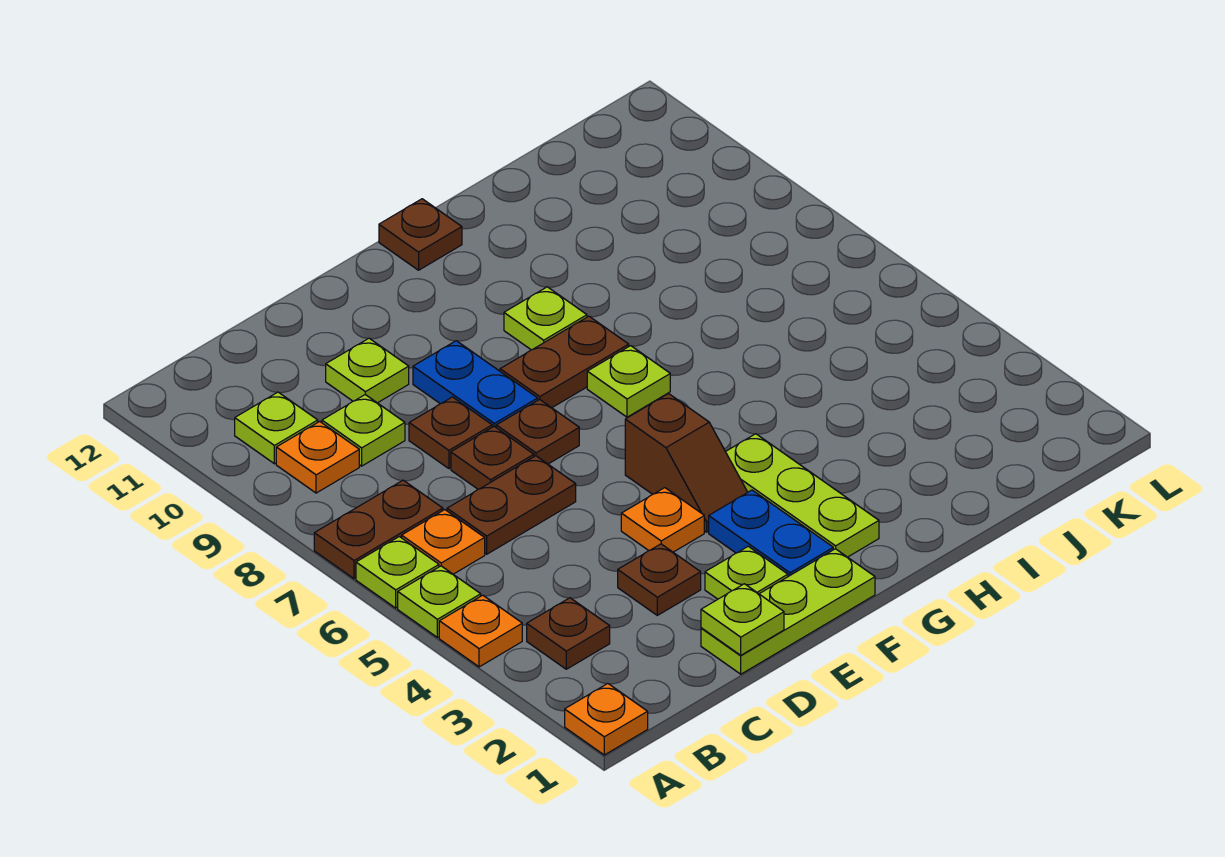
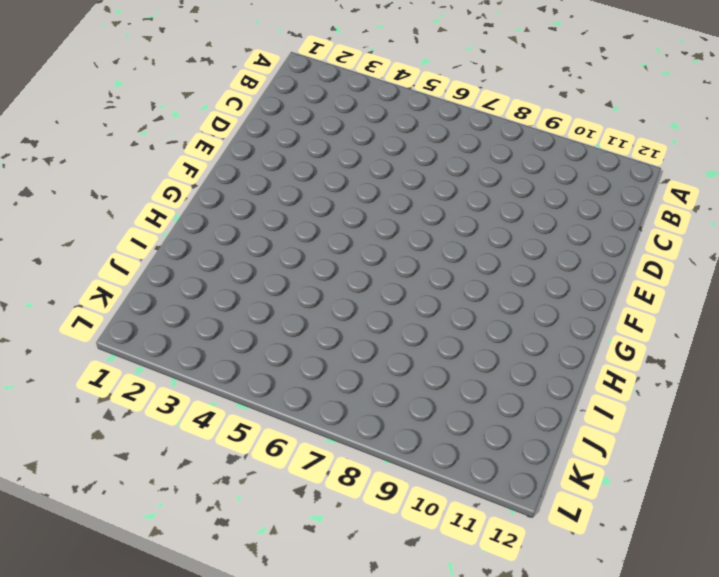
none -> orange 1x1 plate [565,684,648,755]
none -> orange 1x1 plate [439,595,522,667]
none -> lime 1x1 plate [398,566,481,637]

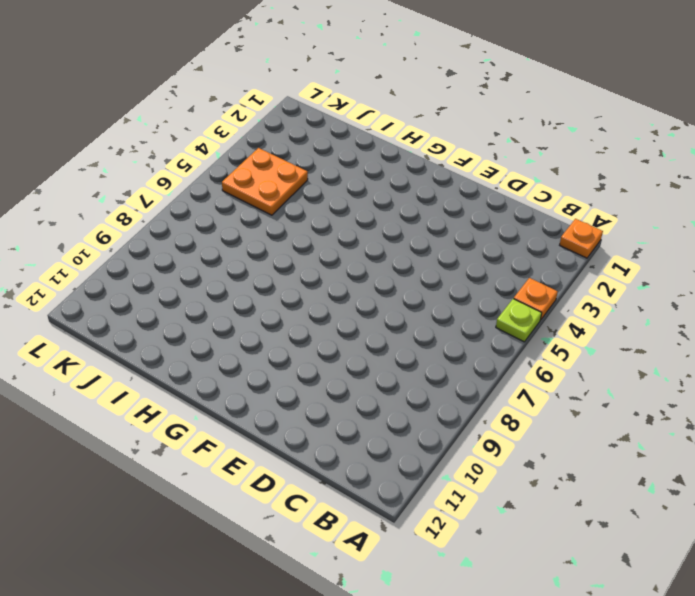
orange 2x2 plate [222,148,308,215] -> none
none -> lime 1x1 plate [356,537,439,608]
none -> brown 1x2 plate [314,480,443,579]
none -> brown 1x1 plate [527,598,610,669]

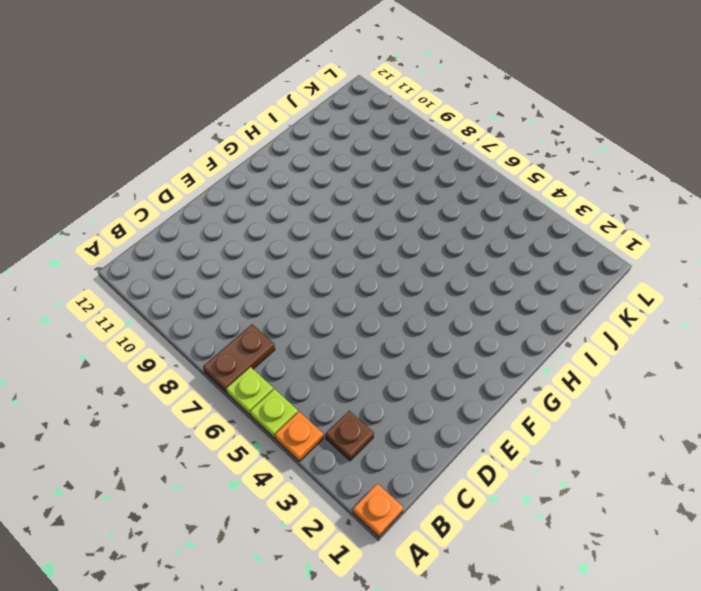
none -> orange 1x1 plate [402,510,485,574]
none -> orange 1x1 plate [276,422,359,493]
none -> lime 1x1 plate [235,392,318,464]

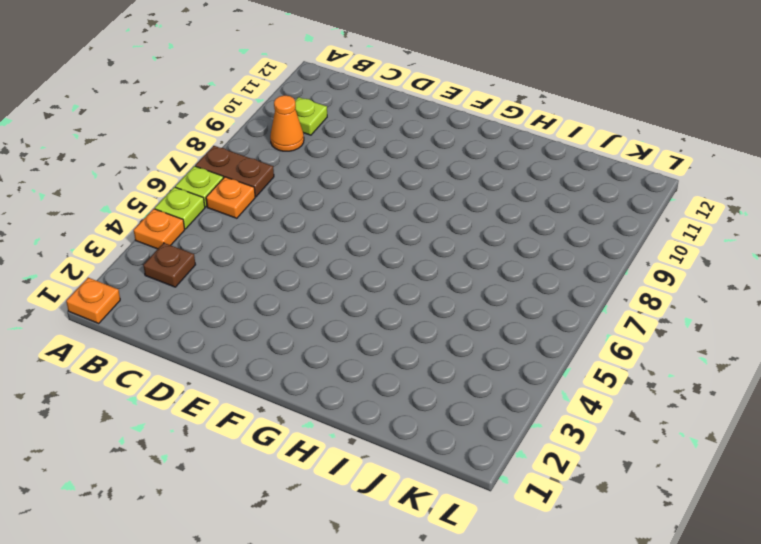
orange 1x1 cone [270,95,304,151] -> orange 1x1 plate [276,422,359,493]
none -> brown 1x2 plate [447,456,576,554]
none -> lime 1x1 plate [322,395,405,466]
none -> lime 1x3 plate [701,549,875,674]

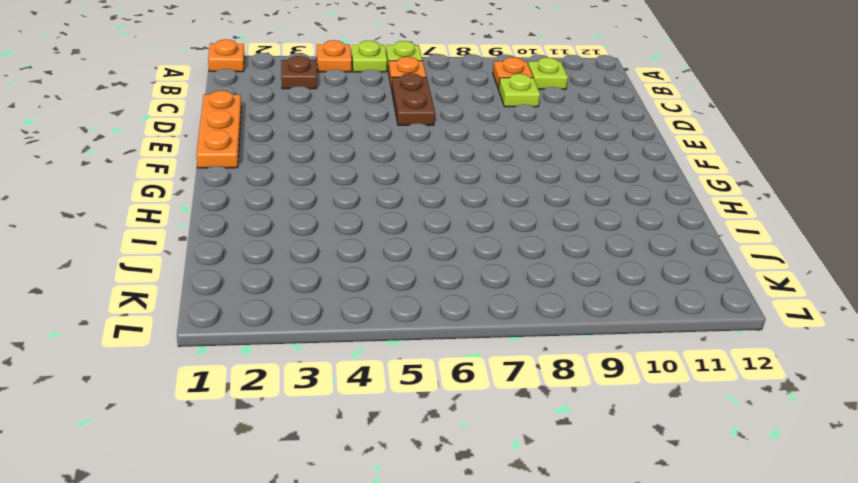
orange 1x3 plate [196,91,242,168] -> lime 1x3 plate [701,549,875,674]
none -> brown 1x2 plate [314,480,443,579]
none -> brown 1x1 plate [618,544,701,615]
none -> brown 1x1 plate [451,427,534,489]

